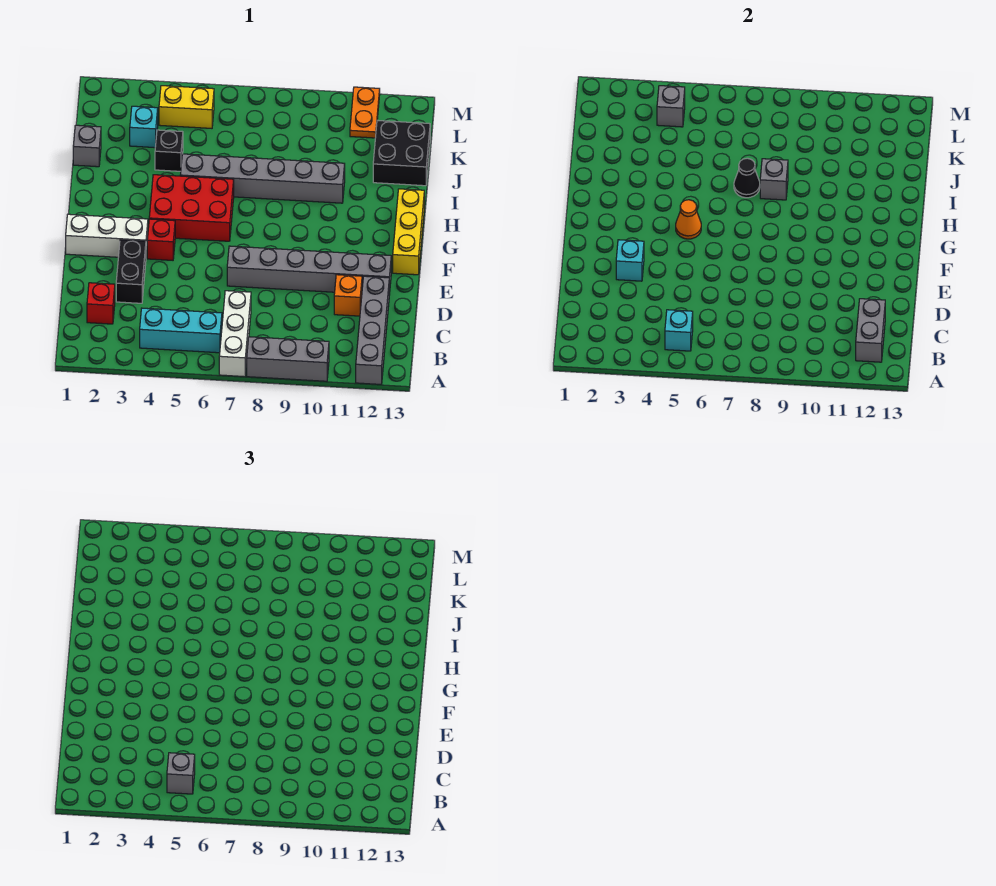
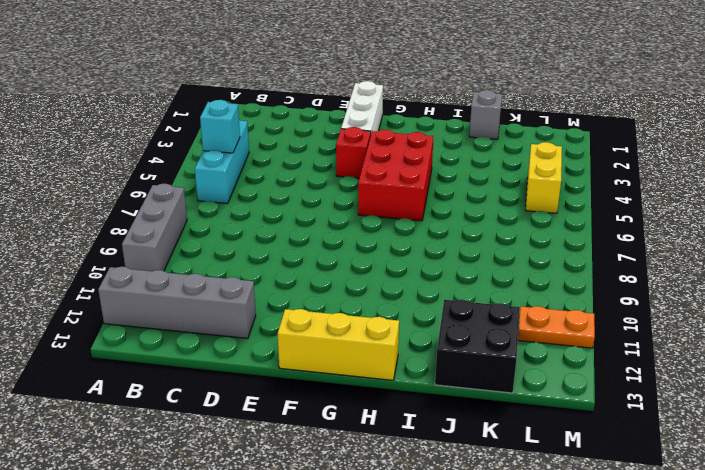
none -> white 1x3 brick [219,291,251,377]
none -> red 1x1 brick [87,283,115,324]
none -> black 1x2 brick [116,240,146,303]

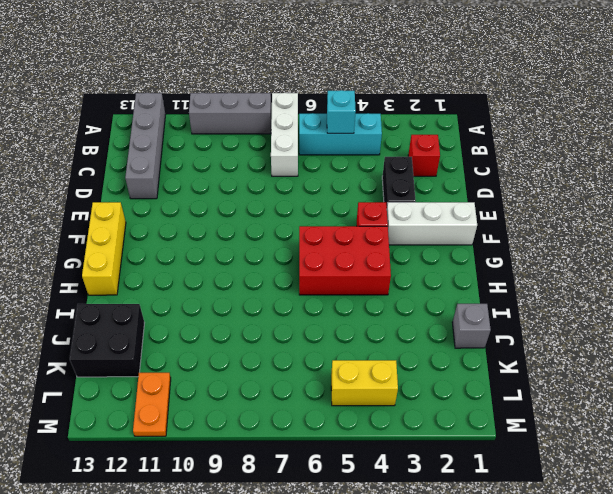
none -> orange 1x1 brick [334,275,362,316]
none -> grey 1x6 brick [227,246,391,295]
none -> grey 1x6 brick [180,154,345,203]

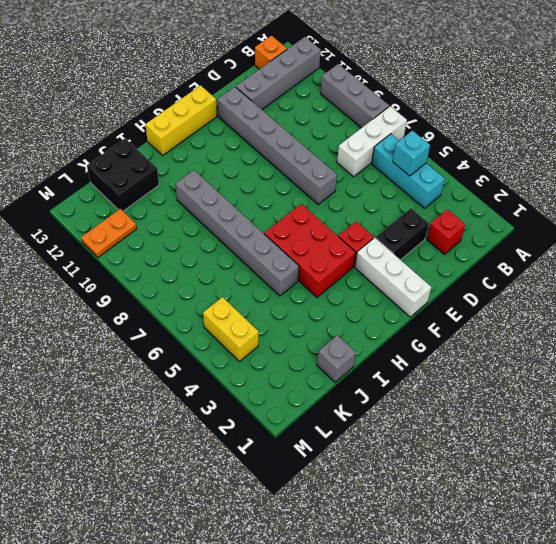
orange 1x1 brick [255,36,287,69] -> orange 1x1 brick moved to [334,275,362,316]
none -> black 1x1 brick [155,130,183,171]
none -> cyan 1x1 brick [130,106,158,148]
none -> grey 1x2 brick [856,299,885,362]

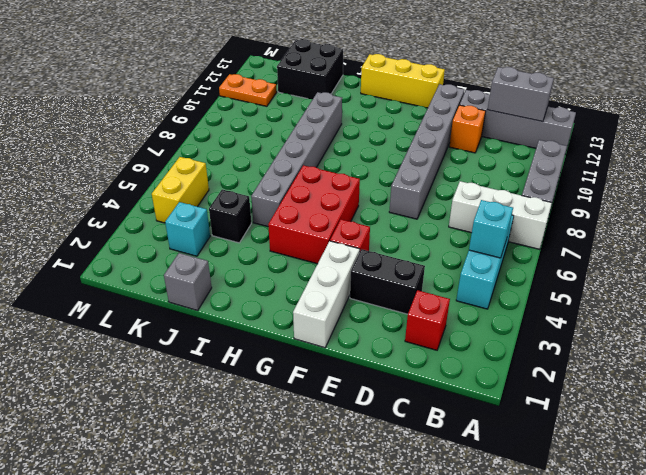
none -> cyan 1x1 brick [616,240,644,281]
none -> orange 1x1 cone [676,200,701,239]
none -> black 1x1 cone [734,158,760,198]

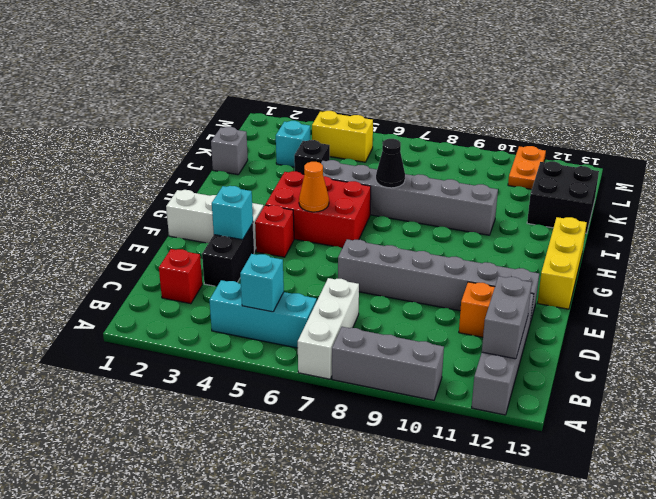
none -> grey 1x1 brick [760,159,788,200]
none -> grey 1x1 brick [657,86,685,127]
none -> grey 1x1 brick [167,753,195,794]

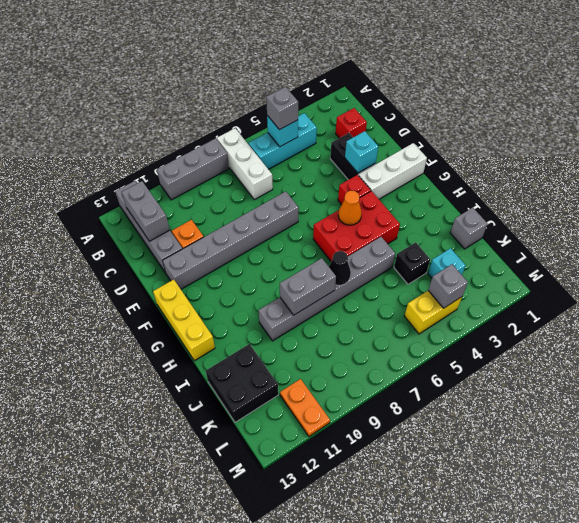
grey 1x2 brick [280,258,336,315] -> grey 1x1 brick [760,159,788,200]

